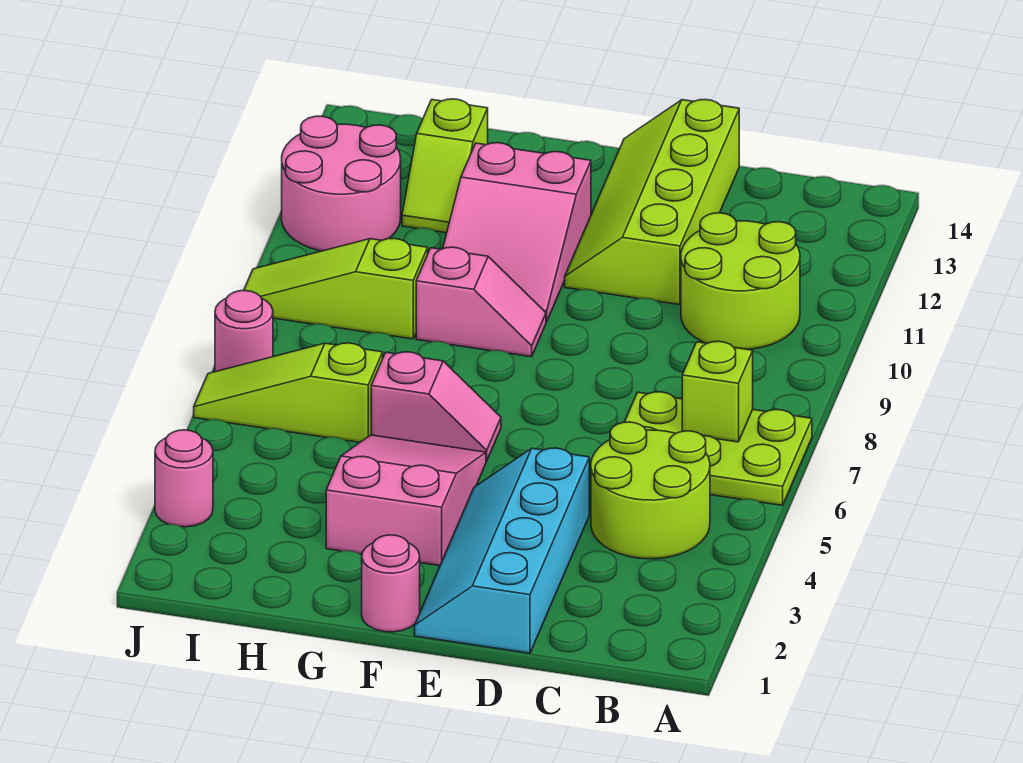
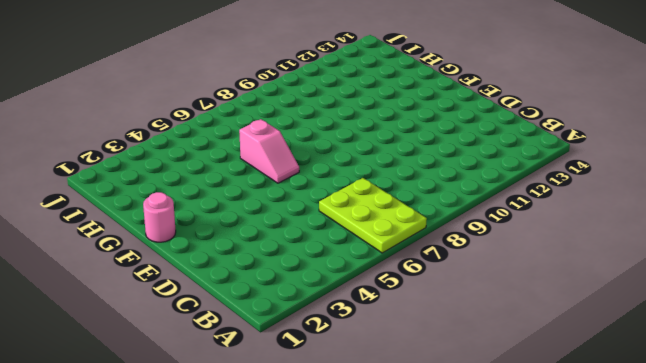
none -> lime 2x2 round brick [591,422,710,559]
none -> lime 2x2 round brick [681,213,800,349]
none -> cyan 2x4 slope [415,448,589,653]

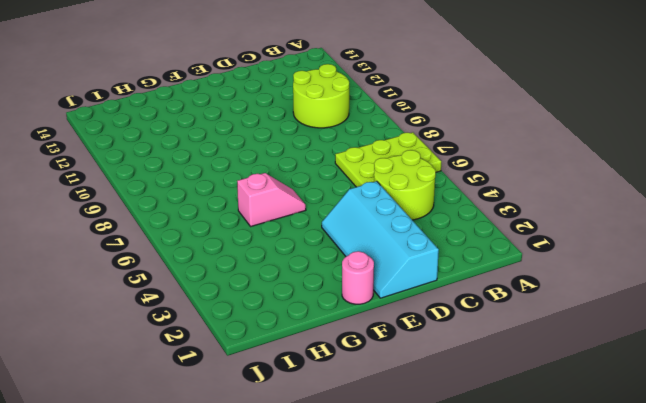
none -> lime 2x4 slope [565,100,739,305]
none -> pink 2x3 slope [326,435,486,566]
none -> pink 1x2 slope [416,247,546,357]

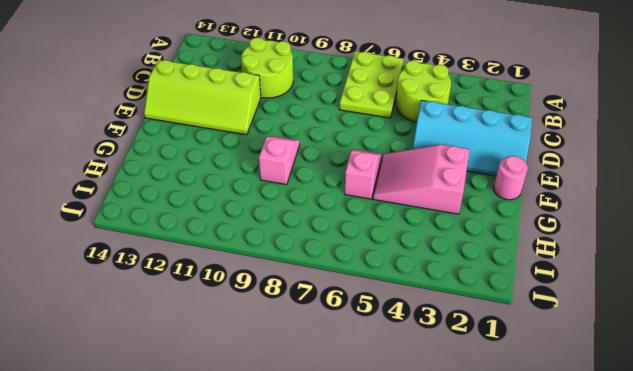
none -> pink 2x3 slope [443,143,591,322]
none -> lime 1x3 slope [194,343,383,442]
none -> lime 1x3 slope [244,238,428,339]

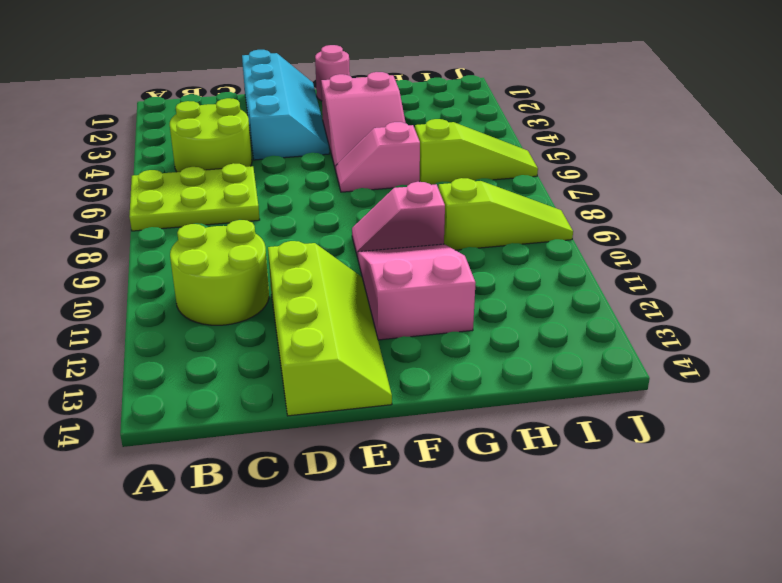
none -> lime 1x2 slope [402,99,488,233]
none -> pink 2x2 round brick [282,116,401,251]
none -> pink 1x1 round brick [155,430,213,527]

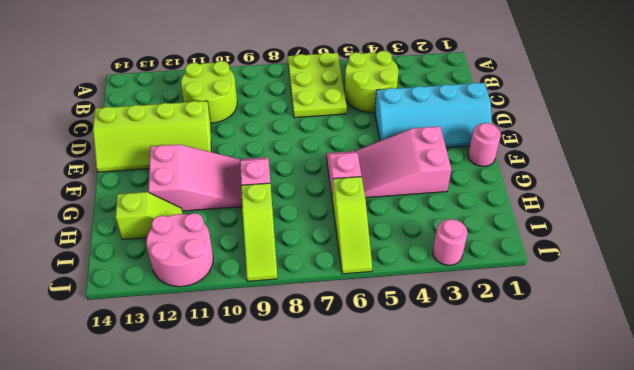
none -> pink 1x1 round brick [215,291,273,372]
none -> lime 1x1 brick [682,341,753,442]

